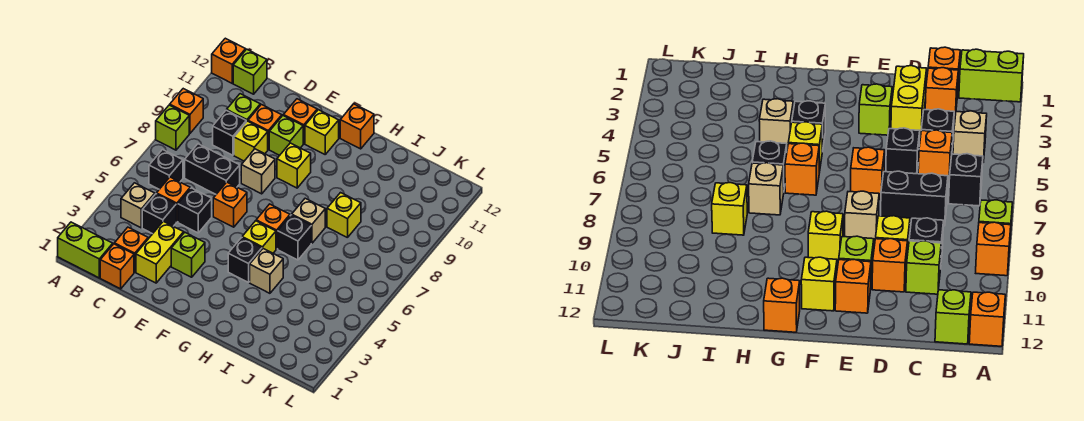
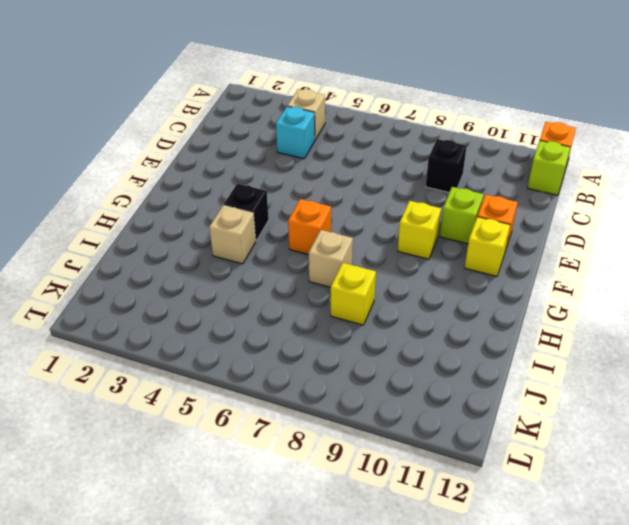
cyan 1x1 brick [276,106,315,159] -> black 1x1 brick [142,194,176,234]
none -> lime 1x2 brick [58,222,113,278]
none -> lime 1x1 brick [156,105,189,150]
none -> orange 1x1 brick [170,89,203,133]
none -> black 1x1 brick [149,150,183,189]

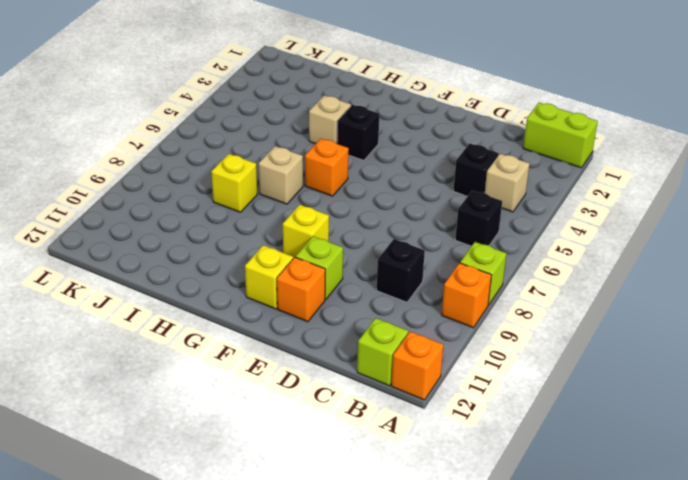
none -> orange 1x1 brick [100,244,134,289]
none -> orange 1x1 brick [114,227,148,272]
none -> orange 1x1 brick [157,177,190,222]
none -> black 1x2 brick [185,144,240,194]

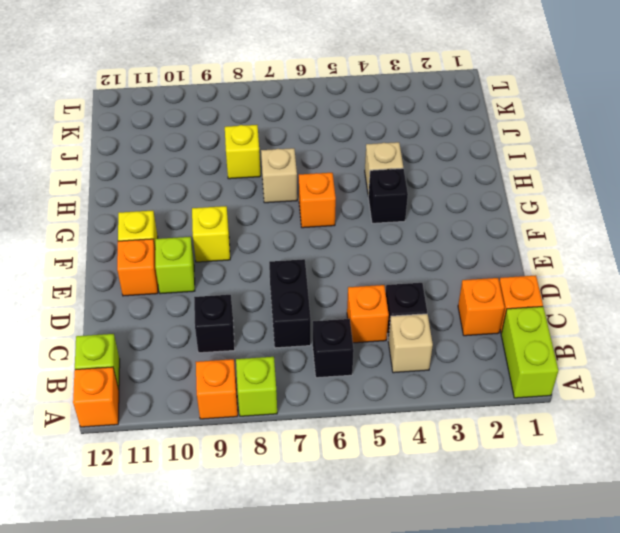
none -> lime 1x1 brick [227,94,260,122]
none -> yellow 1x2 brick [136,221,184,283]
none -> black 1x1 brick [178,188,212,233]
none -> yellow 1x1 brick [234,121,268,161]

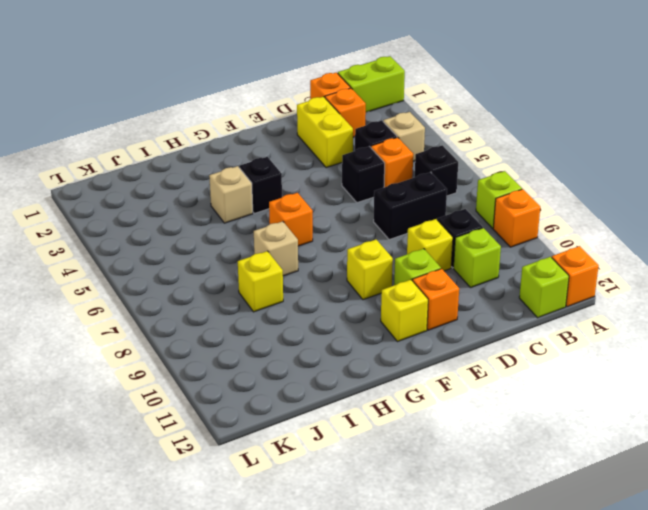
none -> orange 1x1 brick [248,105,282,149]
none -> lime 1x1 brick [171,232,205,277]
none -> orange 1x1 brick [213,182,247,227]
none -> tan 1x1 brick [241,149,275,194]

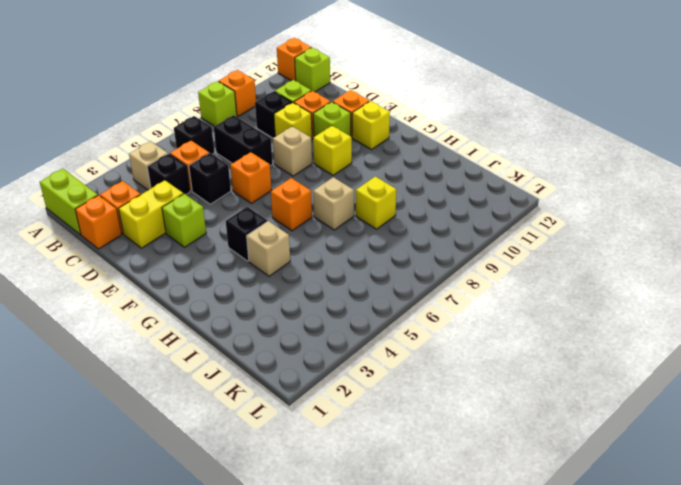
none -> yellow 1x1 brick [242,221,276,253]
none -> orange 1x1 brick [340,104,374,149]
none -> black 1x1 brick [278,215,311,260]

